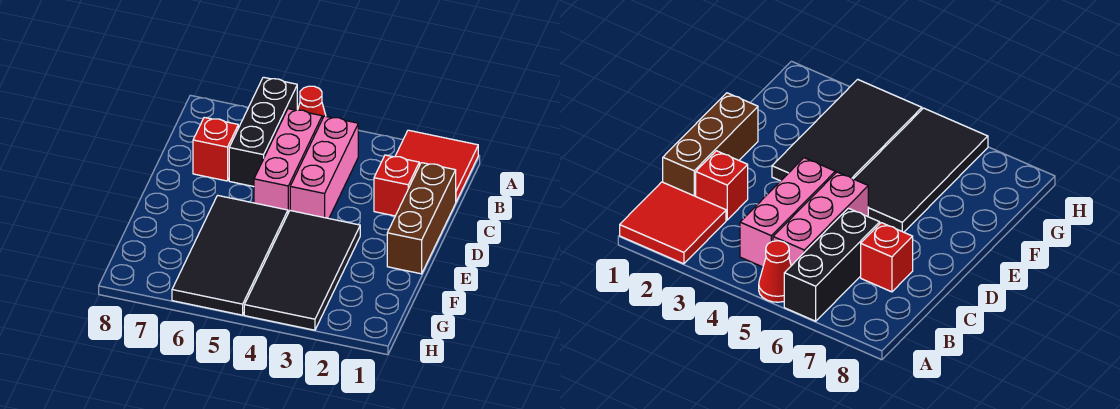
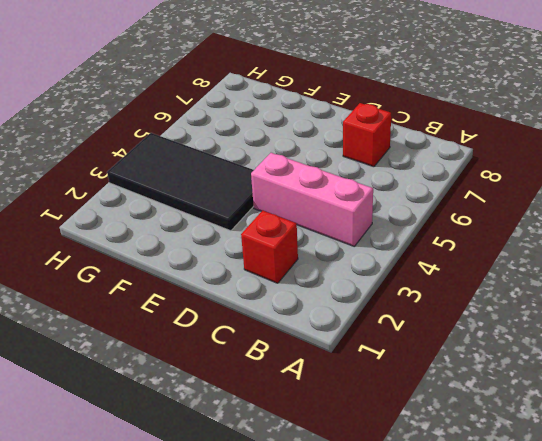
none -> red 2x2 tile [395,130,478,202]
none -> red 1x1 cone [298,86,326,119]

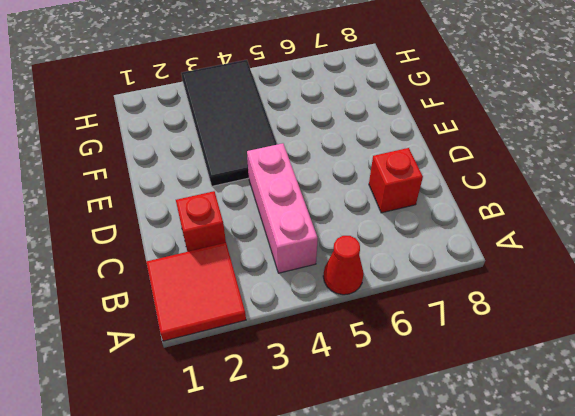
none -> black 1x3 brick [229,77,297,187]
none -> pink 1x3 brick [254,109,322,213]

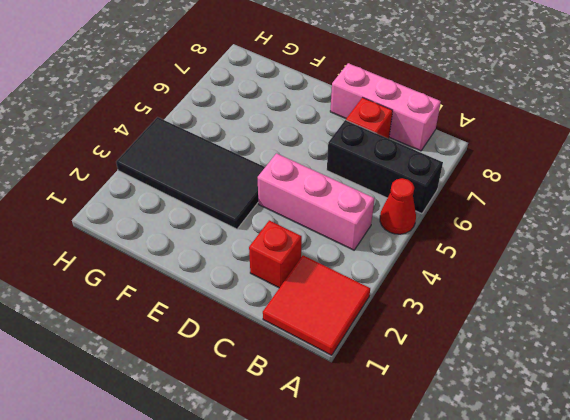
pink 1x3 brick [330,63,441,151] -> pink 1x3 brick moved to [254,109,322,213]
none -> brown 1x3 brick [387,163,456,274]
none -> black 2x4 tile [172,195,288,315]

